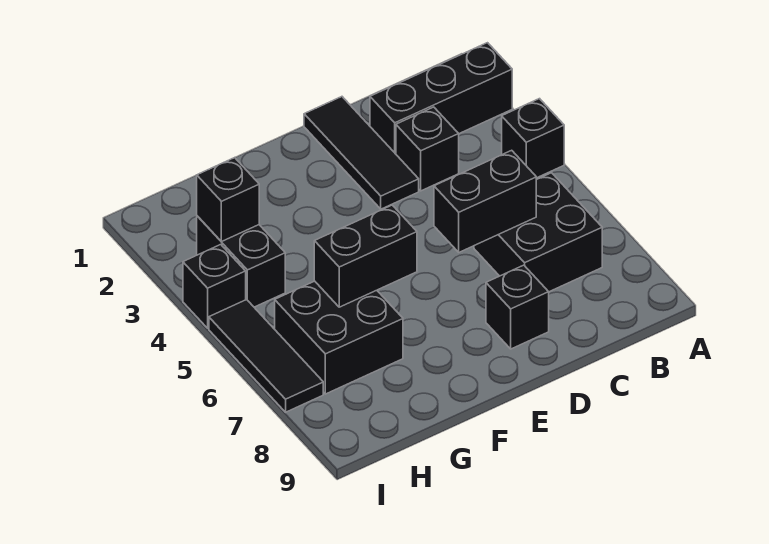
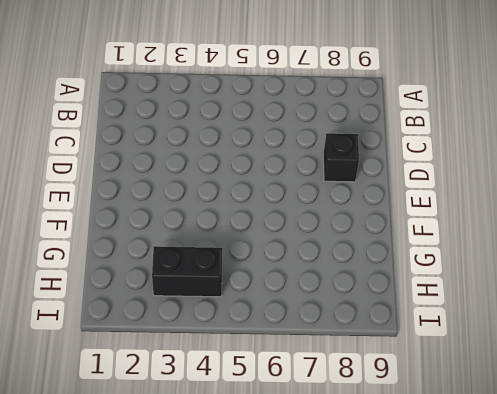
none -> black 1x3 brick [370,43,512,154]
none -> black 1x1 brick [502,99,564,178]
none -> black 2x2 brick [474,173,602,292]

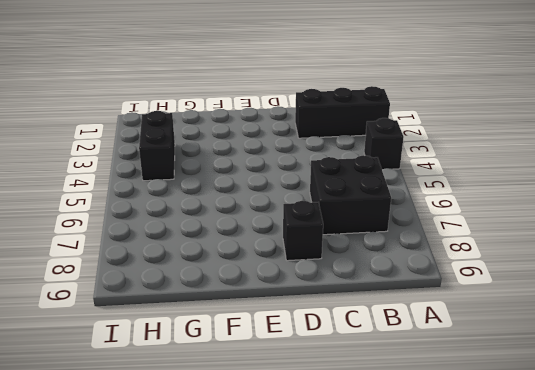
none -> black 1x1 brick [396,107,459,191]
none -> black 1x3 tile [304,97,419,209]
none -> black 2x2 brick [275,281,403,394]

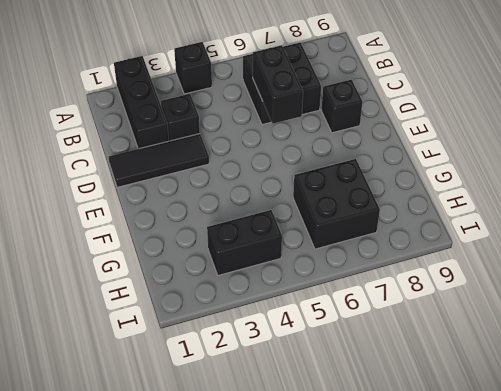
none -> black 1x1 brick [183,245,246,328]
none -> black 1x3 tile [209,300,323,412]
none -> black 1x2 brick [314,205,417,307]

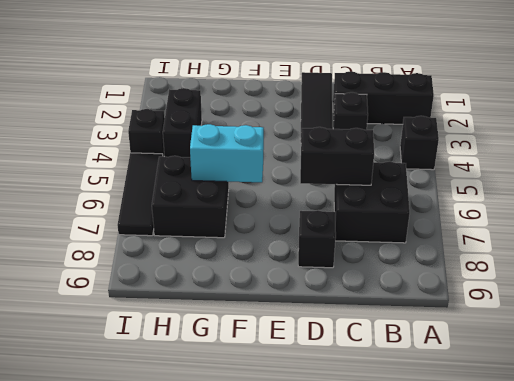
cyan 1x2 brick [190,124,264,182] -> black 1x2 brick [314,205,417,307]
none -> black 1x1 brick [197,158,259,242]

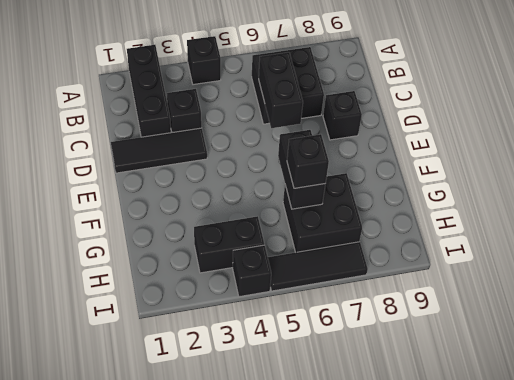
black 1x1 brick [287,134,329,188] -> black 1x1 brick moved to [197,158,259,242]

